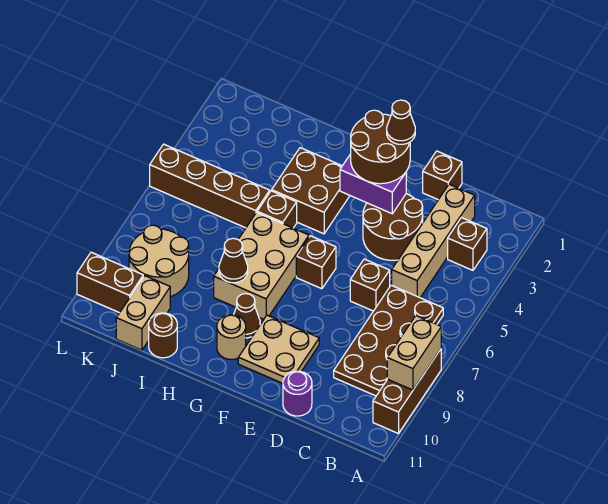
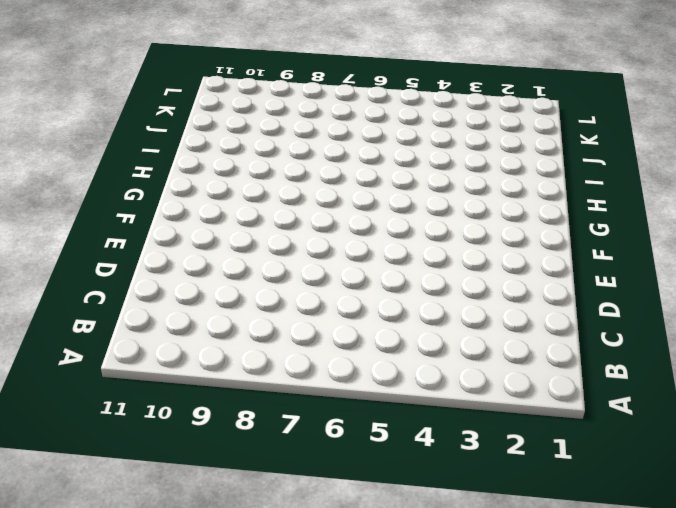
none -> brown 1x3 brick [373,349,441,434]
none -> brown 1x1 brick [448,218,487,270]
none -> brown 2x4 plate [334,285,443,396]

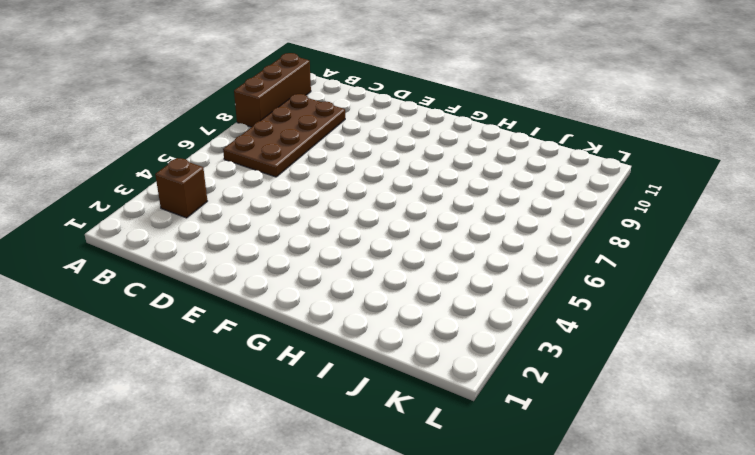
none -> tan 1x4 brick [392,184,475,298]
none -> brown 1x1 brick [423,151,462,200]
none -> brown 2x2 round brick [363,194,423,260]

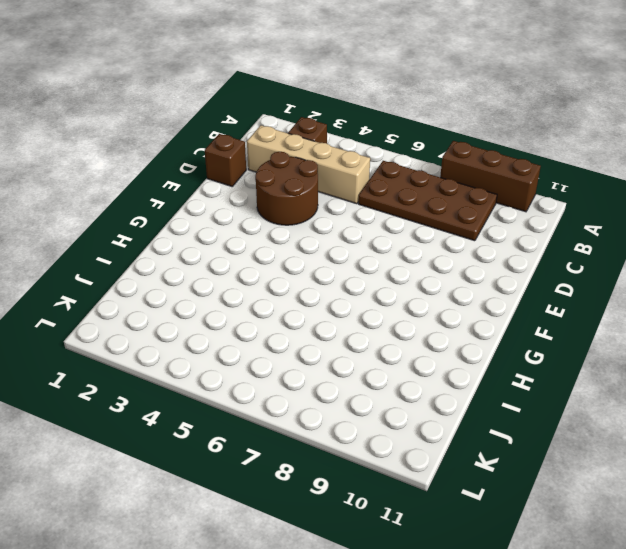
none -> brown 1x1 brick [350,259,390,311]
none -> purple 1x1 round brick [283,371,312,416]
none -> tan 2x2 plate [238,315,319,383]

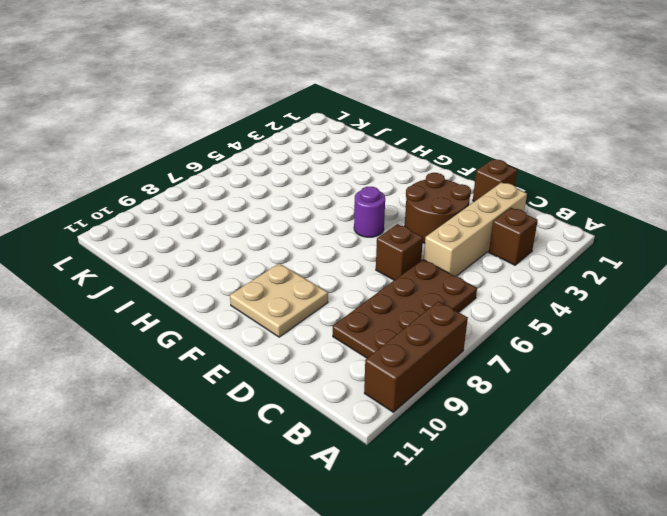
purple 1x1 round brick [354,187,385,237] -> purple 1x1 round brick moved to [283,371,312,416]
none -> brown 1x1 brick [296,236,336,289]
none -> brown 2x2 brick [272,148,350,234]
none -> tan 2x3 brick [214,212,309,319]

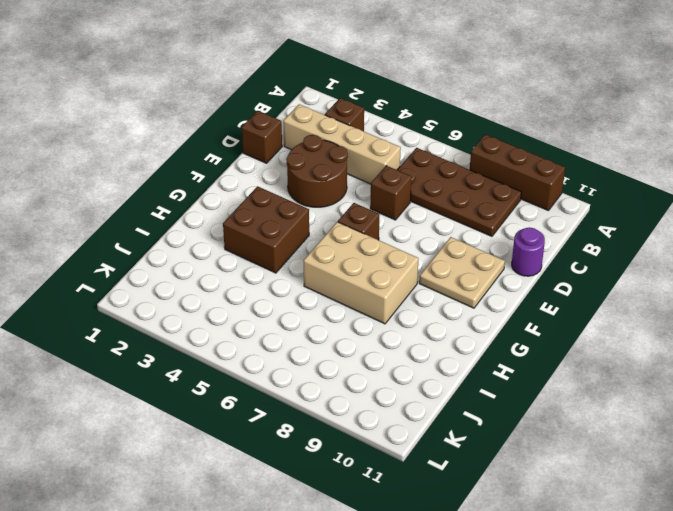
none -> brown 1x1 cone [234,294,260,338]
none -> tan 1x1 round brick [217,315,246,359]
none -> brown 1x1 brick [257,191,297,228]

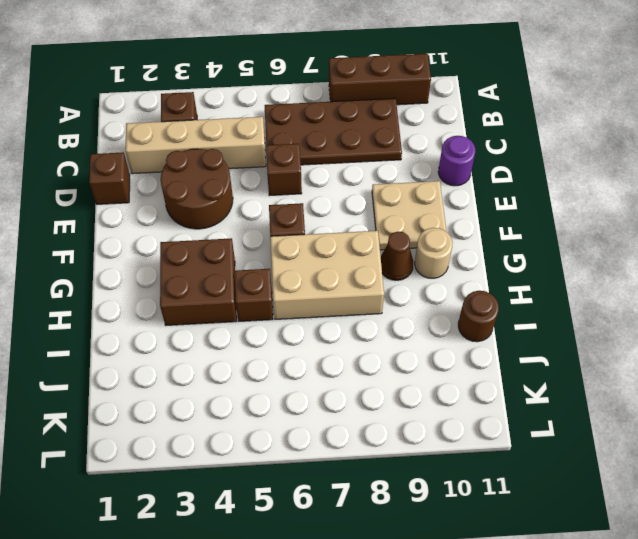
none -> brown 1x4 brick [150,144,270,228]
none -> tan 2x2 round brick [129,225,189,297]
none -> tan 1x2 brick [116,276,170,350]

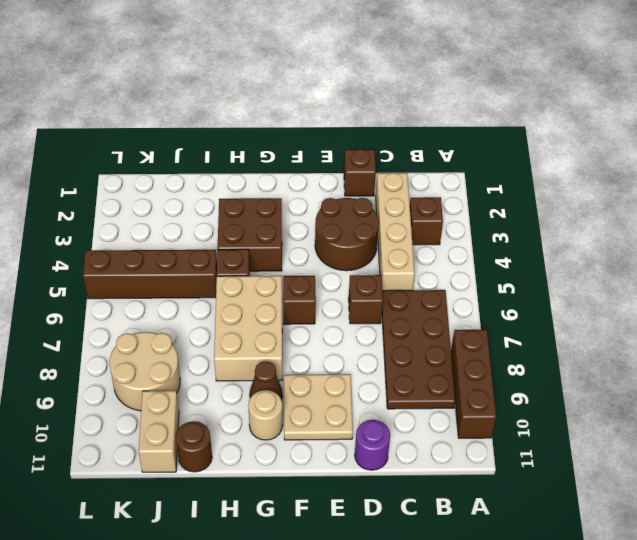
none -> brown 1x2 brick [77,252,143,313]
none -> tan 1x2 brick [387,316,441,390]
none -> purple 1x2 brick [340,154,406,214]

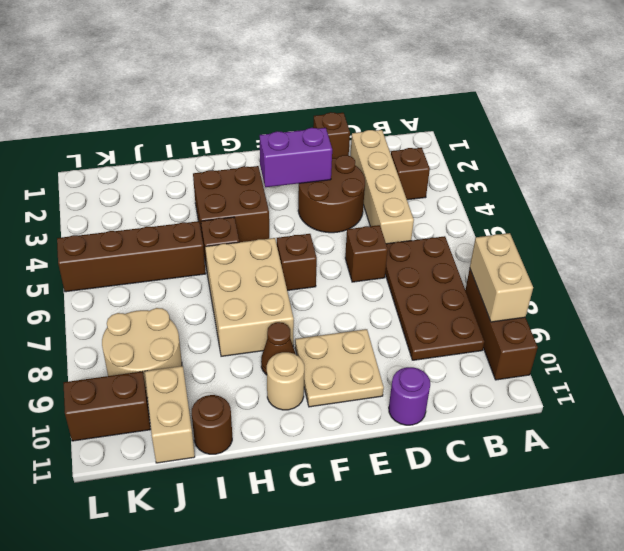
none -> brown 1x1 cone [219,238,248,283]
none -> brown 2x2 round brick [351,110,410,184]
none -> brown 1x1 cone [387,100,415,144]

